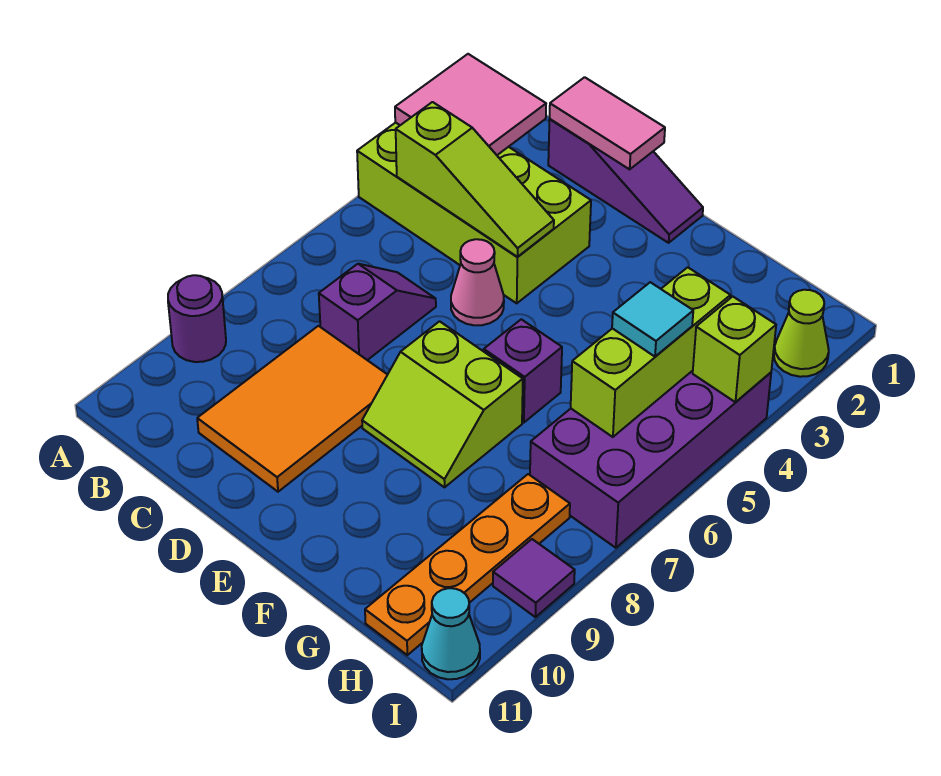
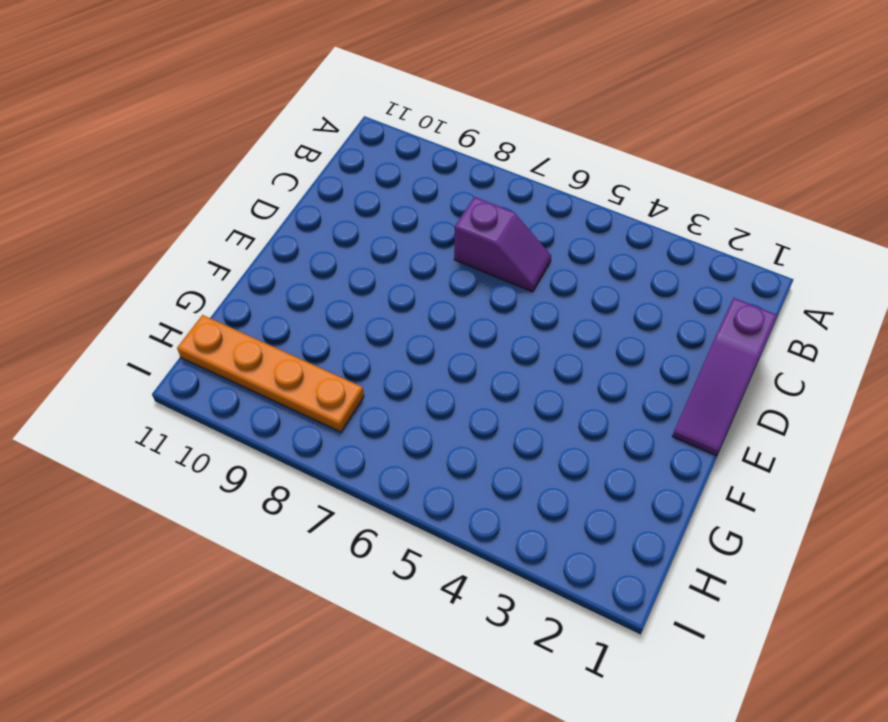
none -> lime 2x4 brick [357,123,591,303]
none -> purple 1x1 round brick [168,275,226,362]
none -> orange 2x3 tile [197,326,388,492]

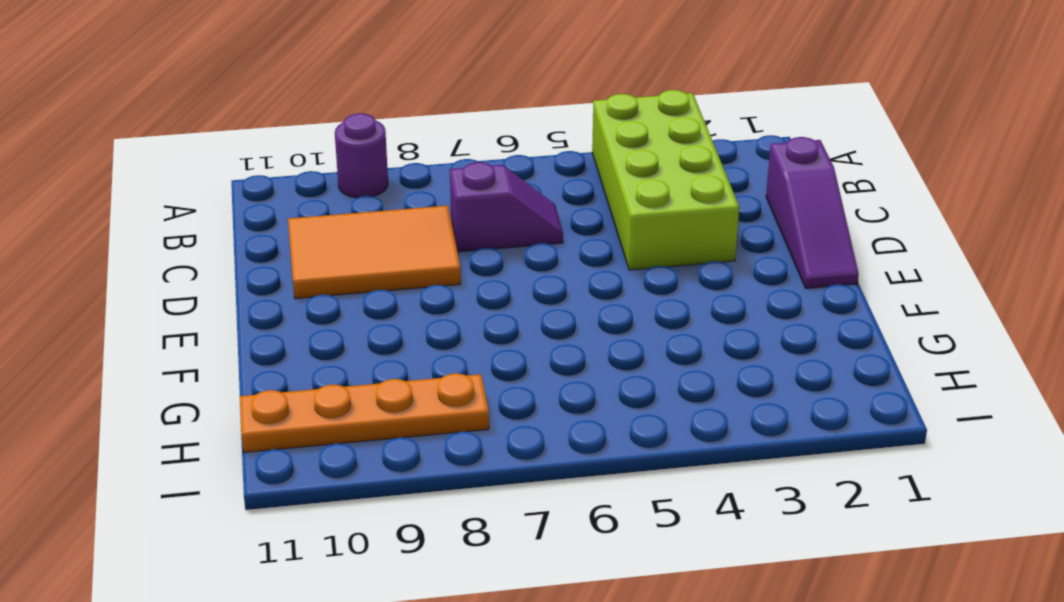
none -> pink 1x1 cone [451,239,504,325]
none -> lime 2x2 slope [362,321,523,487]
none -> purple 1x1 brick [484,319,562,423]

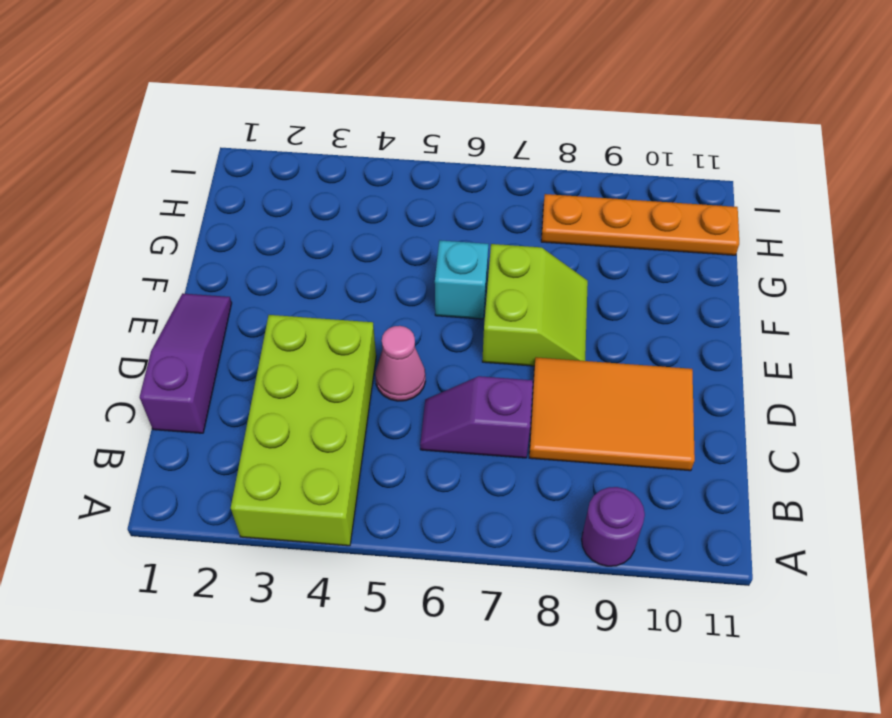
cyan 1x1 brick [435,240,488,319] -> purple 1x1 brick [484,319,562,423]
none -> purple 2x4 brick [530,371,771,548]
none -> lime 1x1 cone [774,290,829,377]
none -> purple 1x1 tile [493,539,575,617]

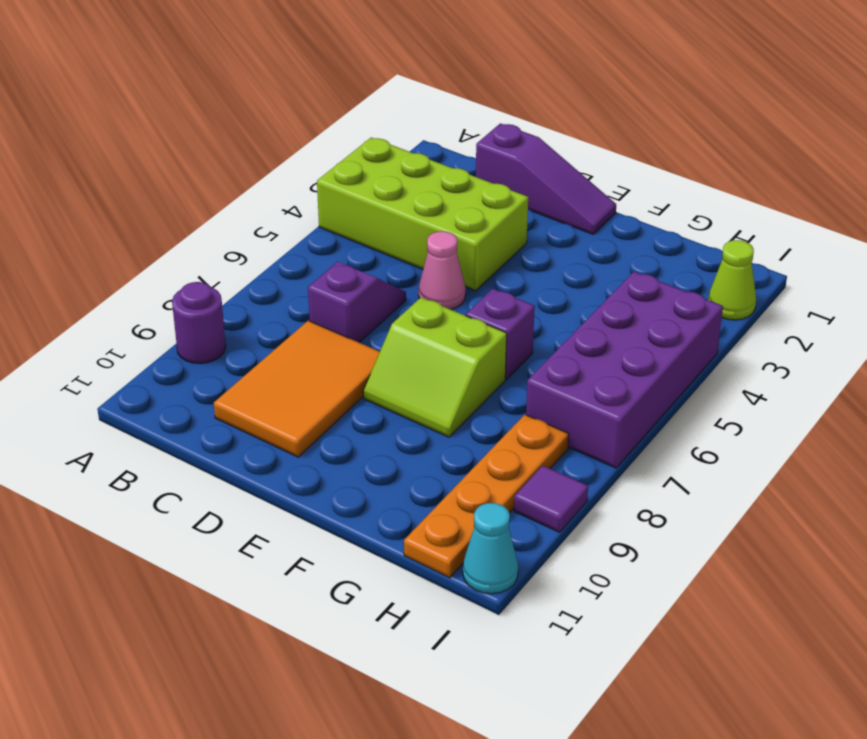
none -> pink 2x2 tile [395,54,546,155]
none -> lime 1x3 slope [396,102,554,257]
none -> pink 1x2 tile [550,77,665,169]

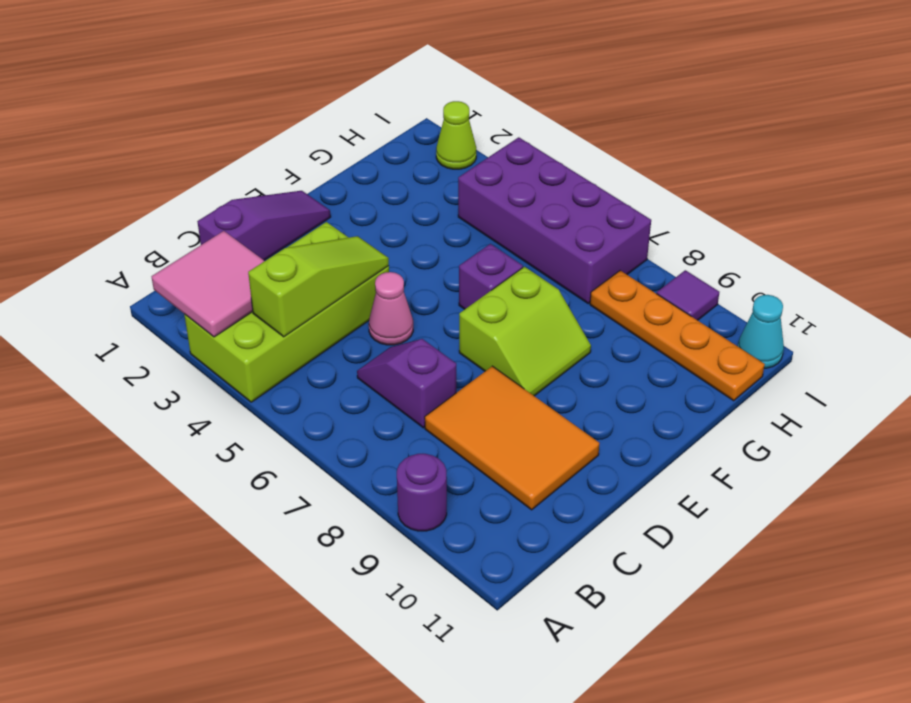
none -> pink 1x2 tile [550,77,665,169]
none -> lime 1x3 brick [571,267,730,437]
none -> lime 1x1 brick [693,296,776,402]

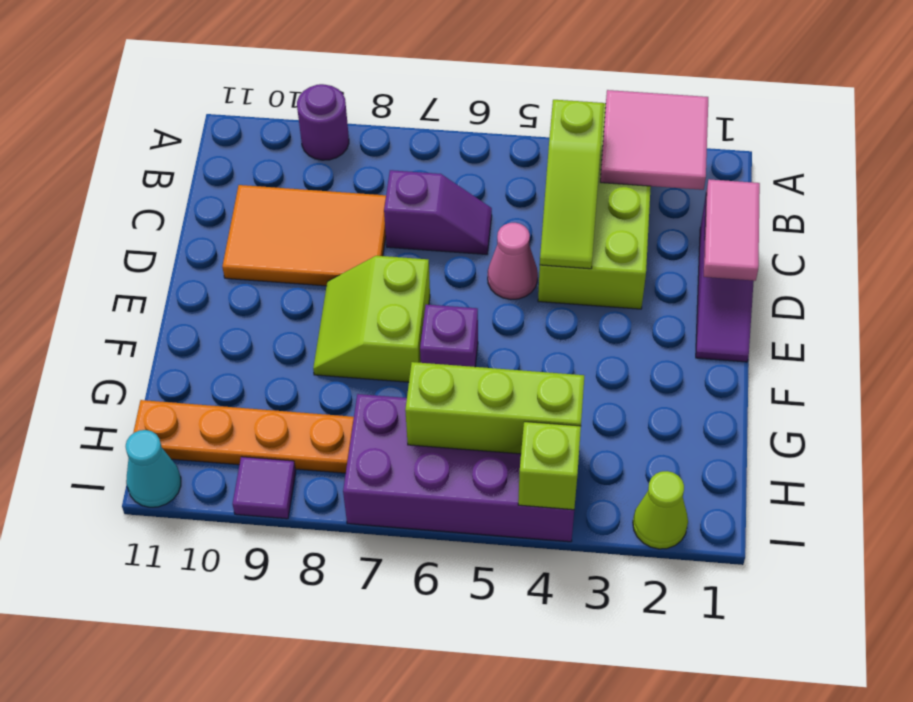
none -> cyan 1x1 tile [612,282,693,357]

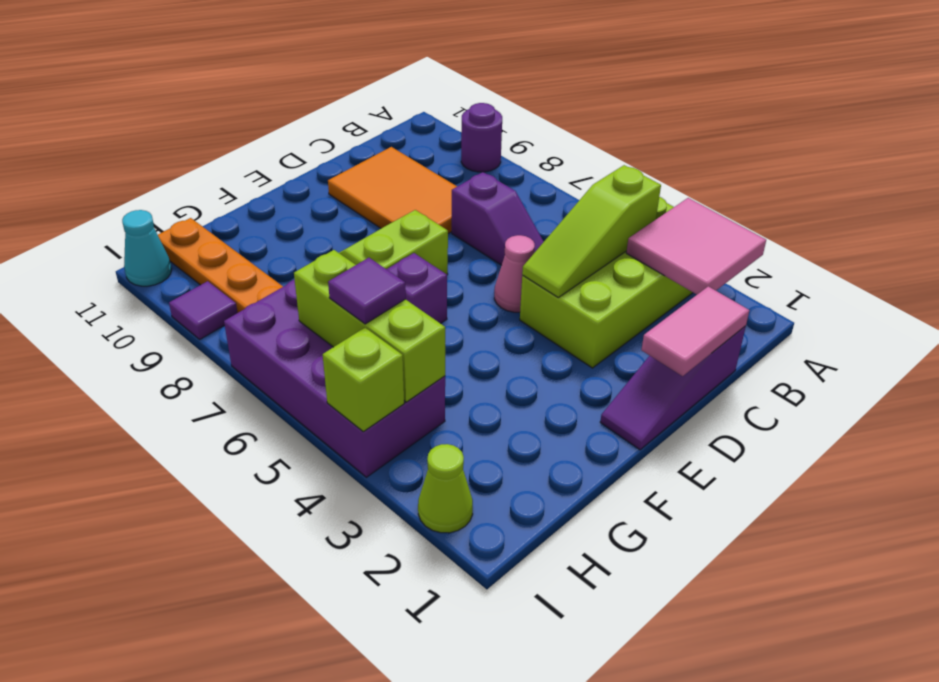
purple 1x1 tile [328,258,406,324] -> cyan 1x1 tile [612,282,693,357]

